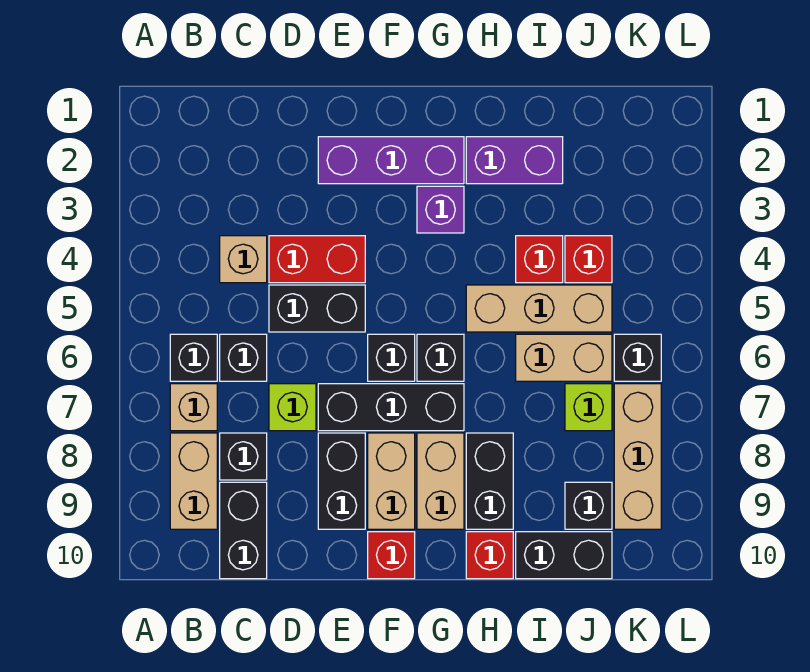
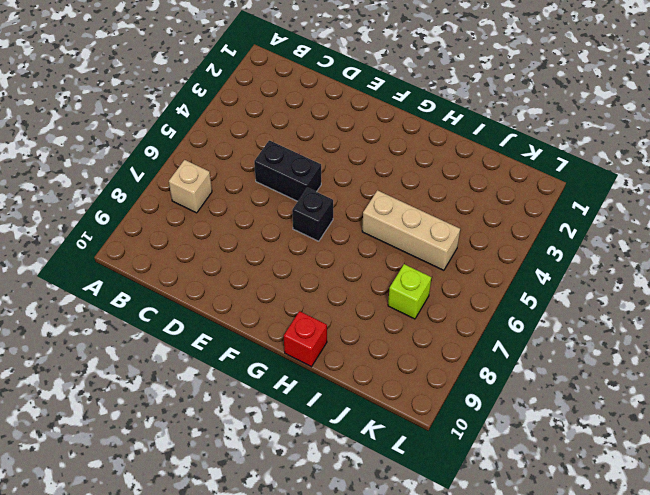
none -> black 1x1 brick [170,334,217,381]
none -> tan 1x2 brick [170,433,217,529]
none -> tan 1x1 brick [220,236,267,283]
none -> black 1x1 brick [220,334,267,381]

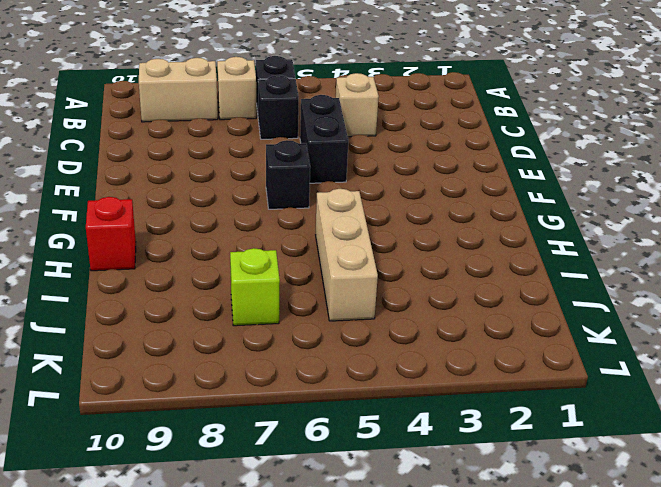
none -> black 1x1 brick [220,433,267,480]
none -> black 1x2 brick [220,482,267,579]
none -> red 1x2 brick [269,236,365,283]
none -> lime 1x1 brick [269,384,316,431]

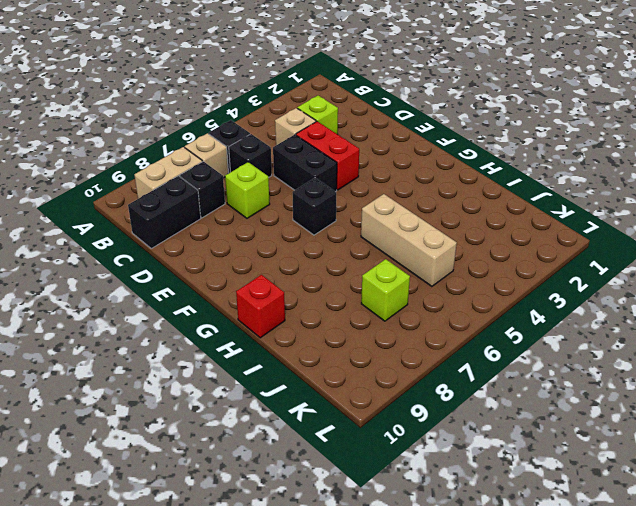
lime 1x1 brick [297,96,338,134] -> none
none -> purple 1x3 brick [318,137,464,184]
none -> black 1x3 brick [318,384,464,431]
none -> black 1x2 brick [318,433,365,529]
none -> tan 1x2 brick [368,433,415,529]

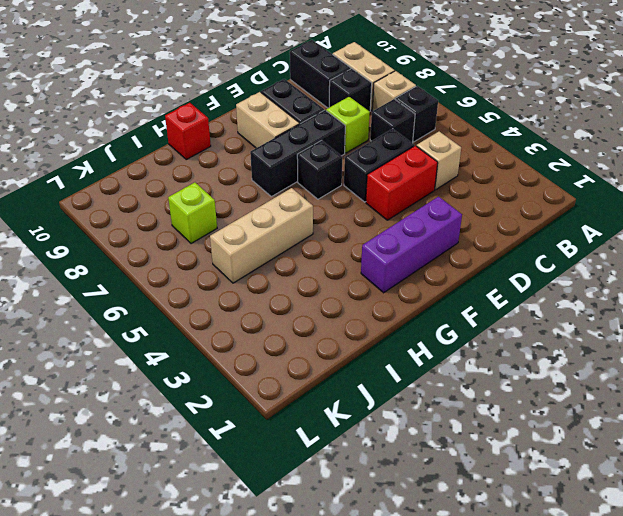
none -> red 1x1 brick [368,532,415,579]
none -> purple 1x1 brick [417,186,464,233]
none -> black 1x1 brick [417,334,464,381]
none -> tan 1x2 brick [417,433,464,529]

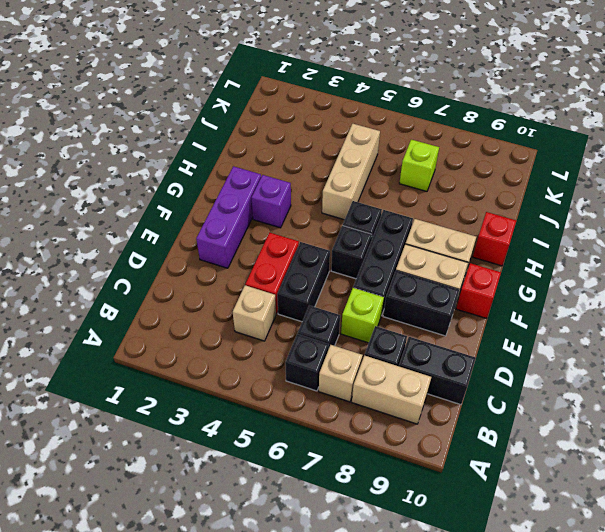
none -> purple 1x2 brick [466,137,563,184]
none -> black 1x2 brick [466,433,513,529]
none -> red 1x1 brick [516,236,563,283]
none -> tan 1x2 brick [516,334,612,381]

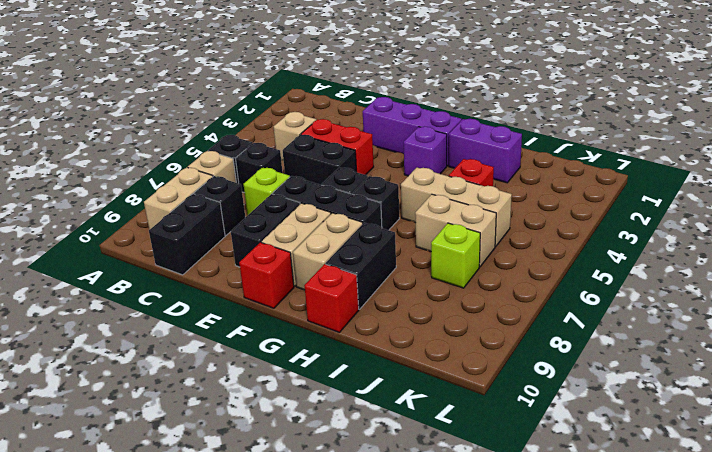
none -> black 1x2 brick [516,532,612,579]
none -> red 1x1 brick [565,236,612,283]
none -> black 1x1 brick [565,482,612,529]
none -> black 1x1 brick [614,334,661,381]

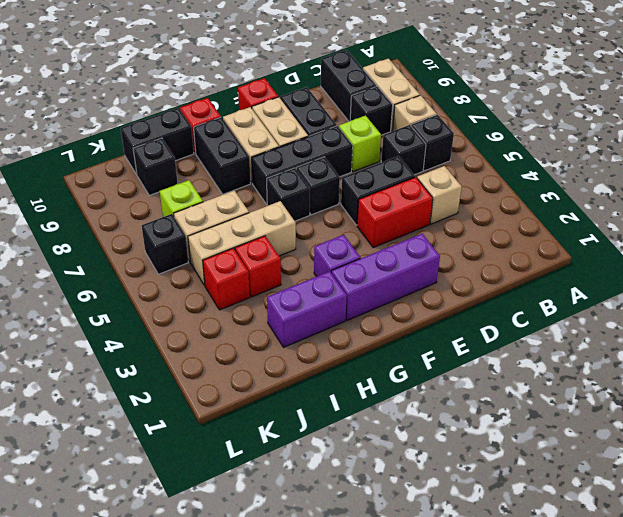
none -> tan 1x3 brick [614,384,661,529]

